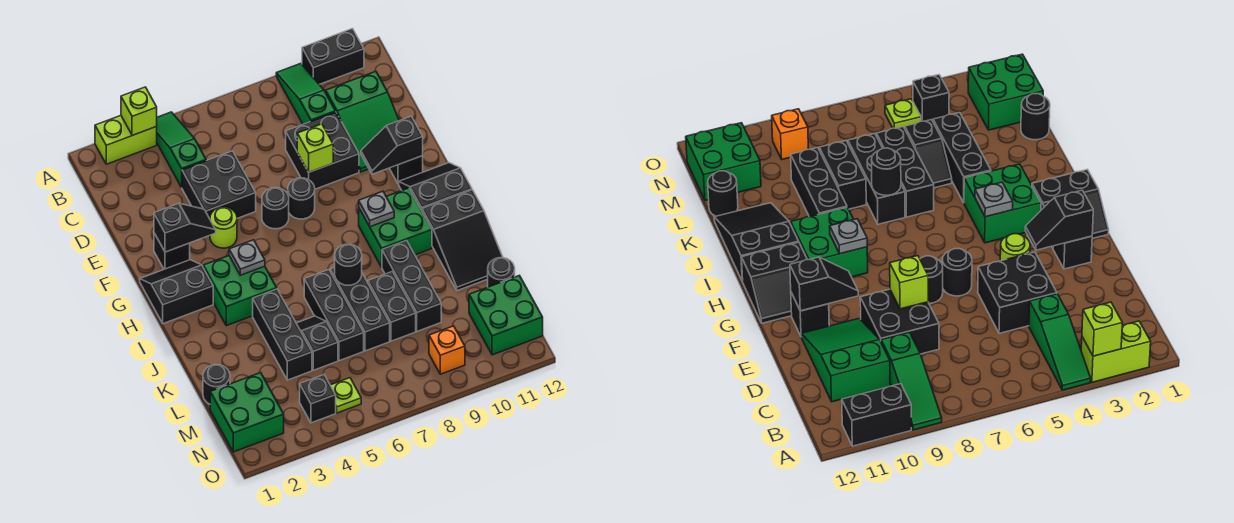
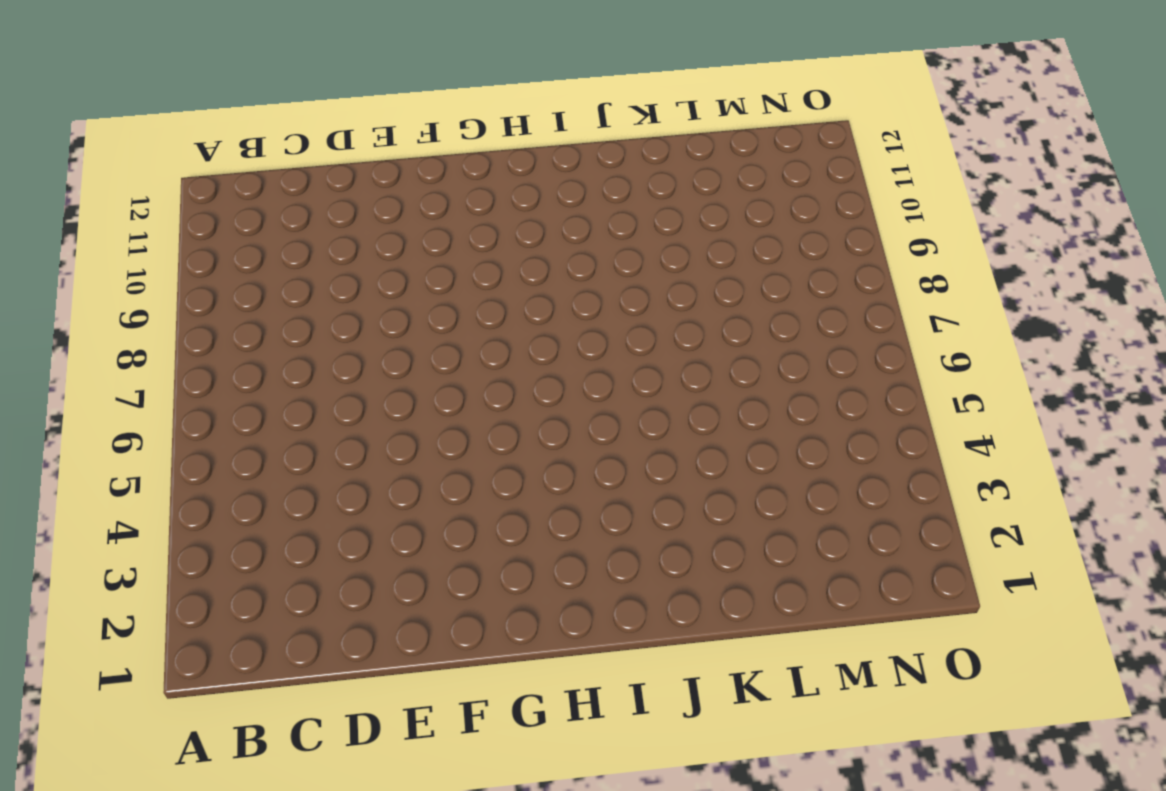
none -> lime 1x2 brick [95,116,157,164]
none -> green 1x3 slope [156,112,206,187]
none -> green 1x3 slope [276,63,336,124]
none -> black 1x2 brick [302,29,364,84]

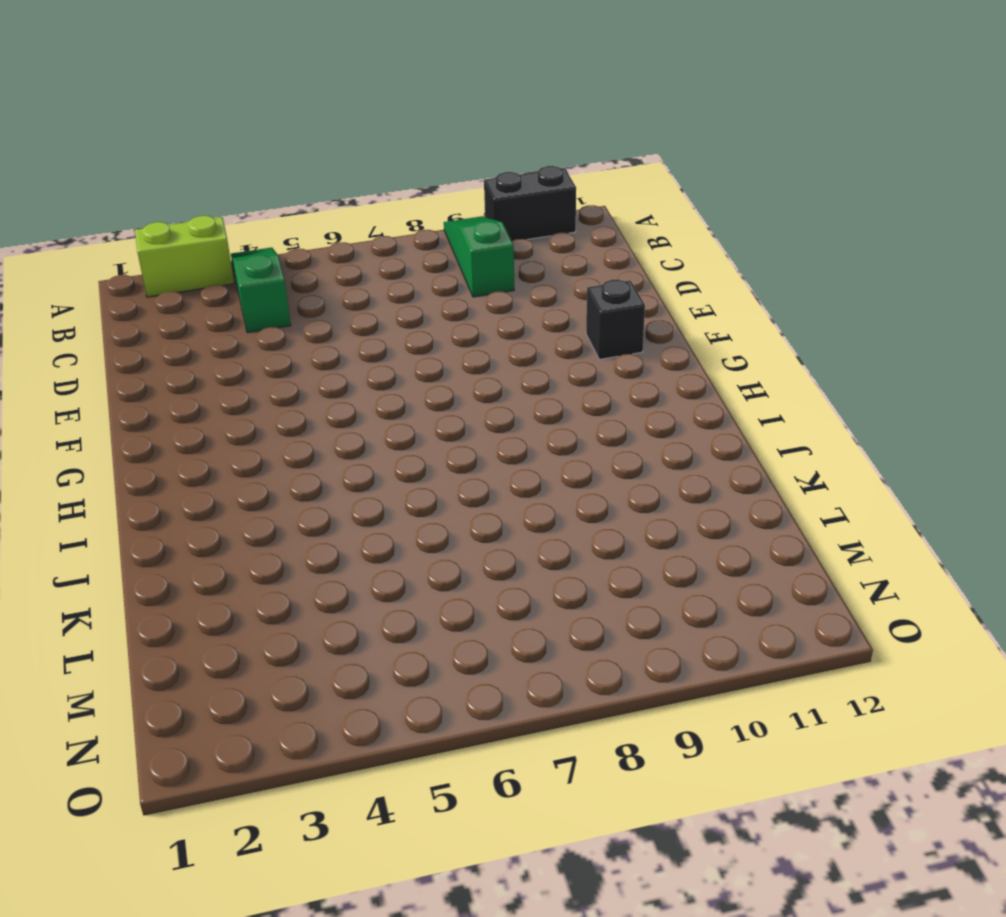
none -> green 2x3 slope [326,71,399,172]
none -> black 2x2 brick [182,151,256,219]
none -> black 2x2 brick [286,112,359,189]
none -> black 1x1 brick [154,233,190,269]

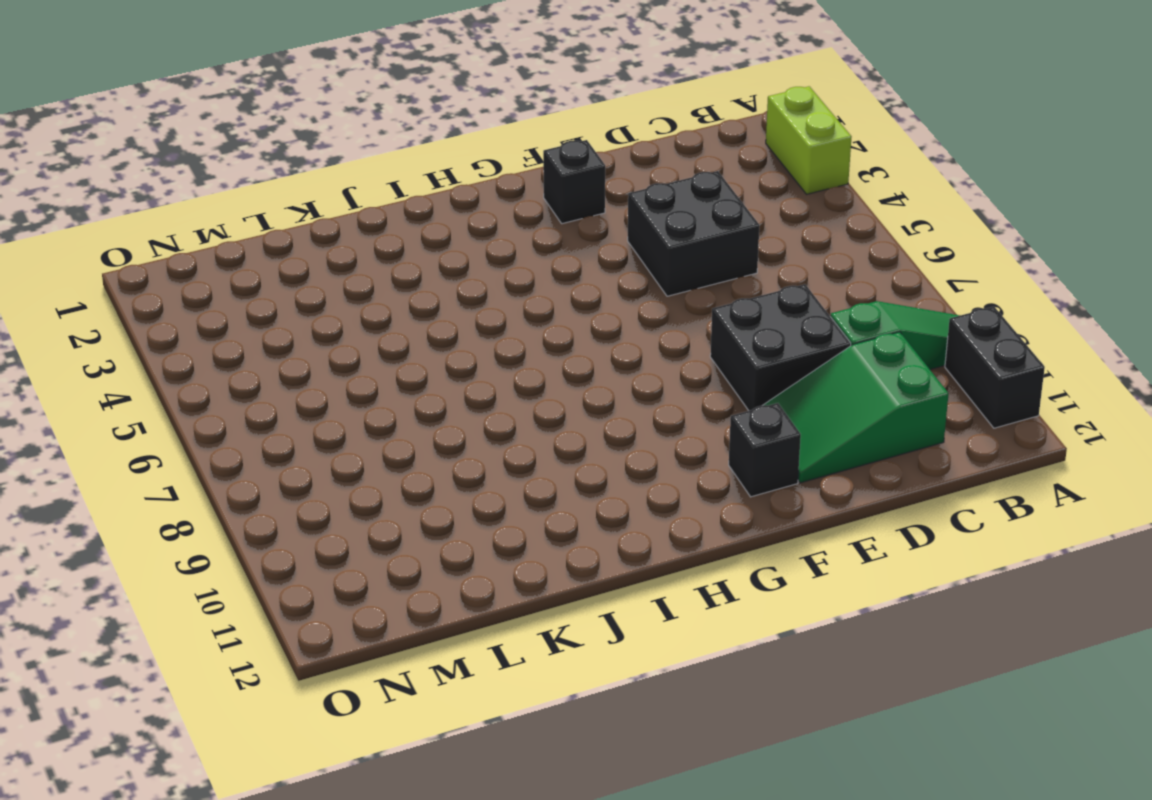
none -> green 1x3 slope [156,112,206,187]
none -> lime 1x1 round brick [210,207,237,248]
none -> black 1x1 round brick [262,188,289,229]
none -> black 1x1 round brick [287,178,315,219]

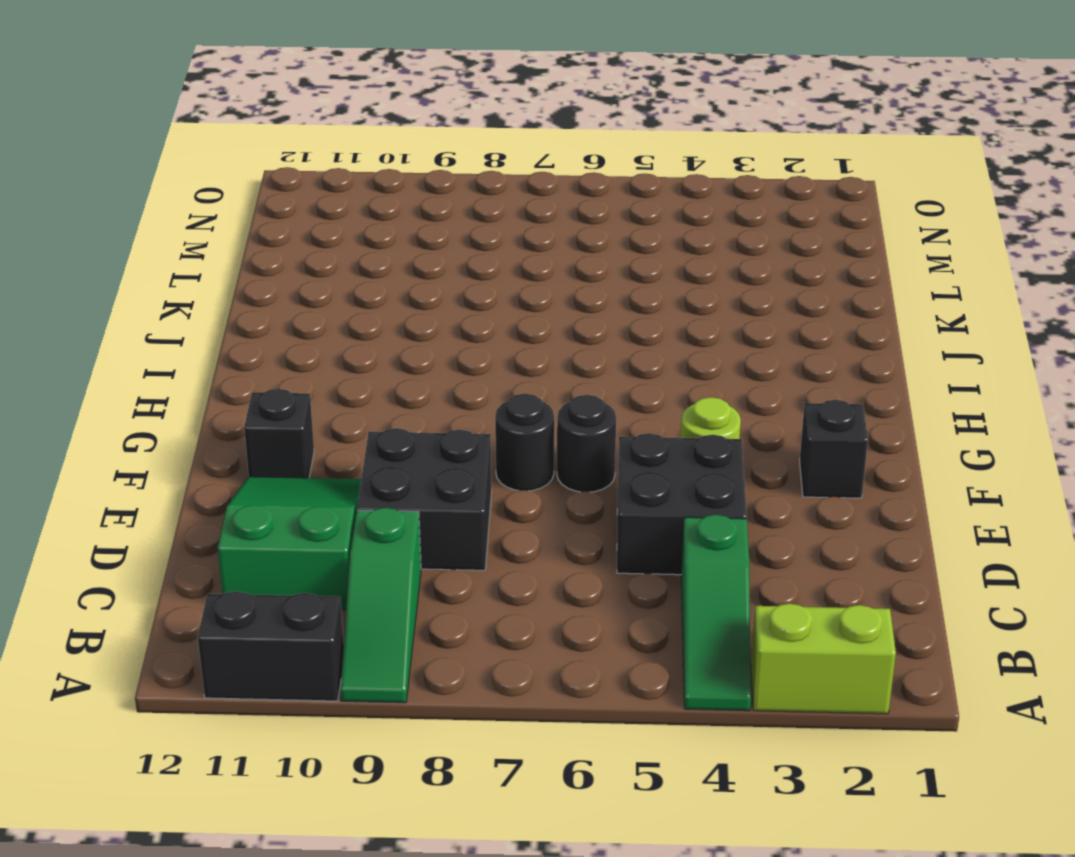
none -> black 2x2 slope [140,260,213,324]
none -> black 2x2 slope [399,163,472,210]
none -> green 2x2 brick [203,256,277,326]
none -> green 2x2 brick [359,188,432,267]

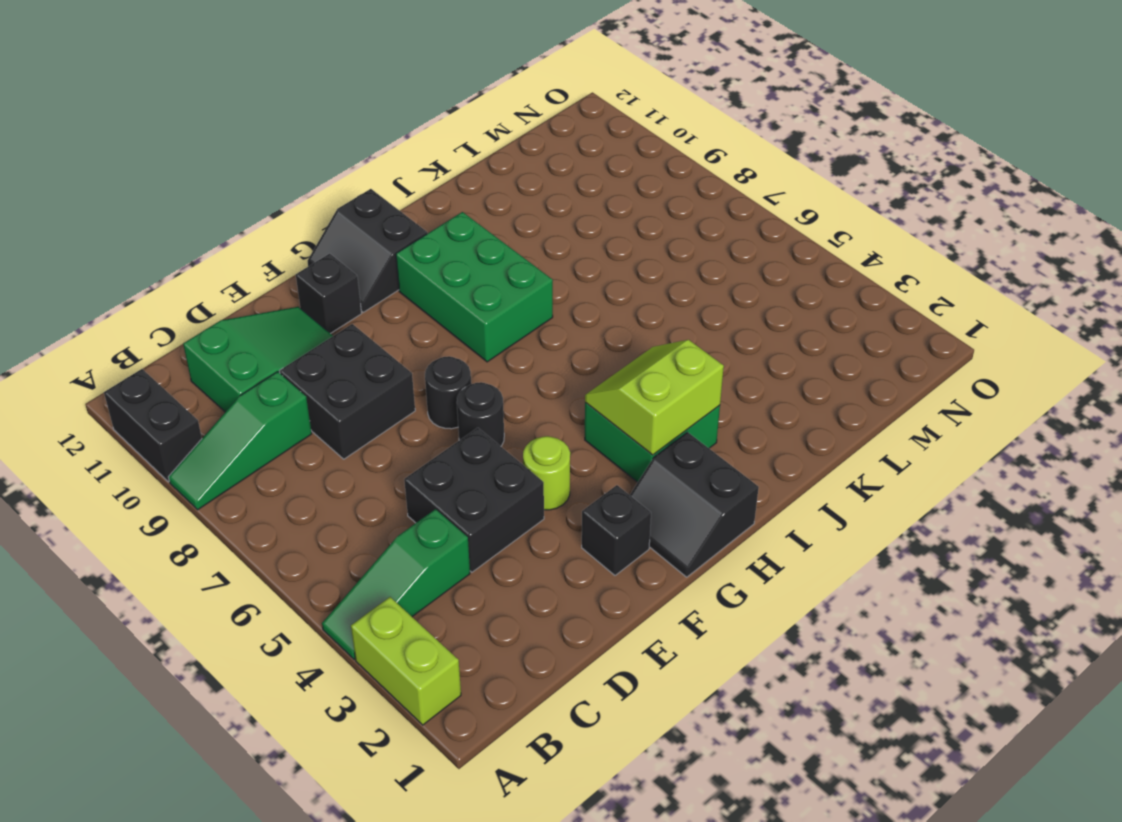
lime 2x2 slope [585,340,724,455] -> grey 1x1 plate [229,240,265,275]
green 2x3 brick [396,212,553,362] -> green 2x2 brick [359,188,432,267]
none -> black 2x3 slope [422,190,503,291]
none -> black 1x3 brick [253,289,312,380]
none -> black 1x3 brick [304,270,364,361]
none -> black 1x3 brick [330,267,390,351]

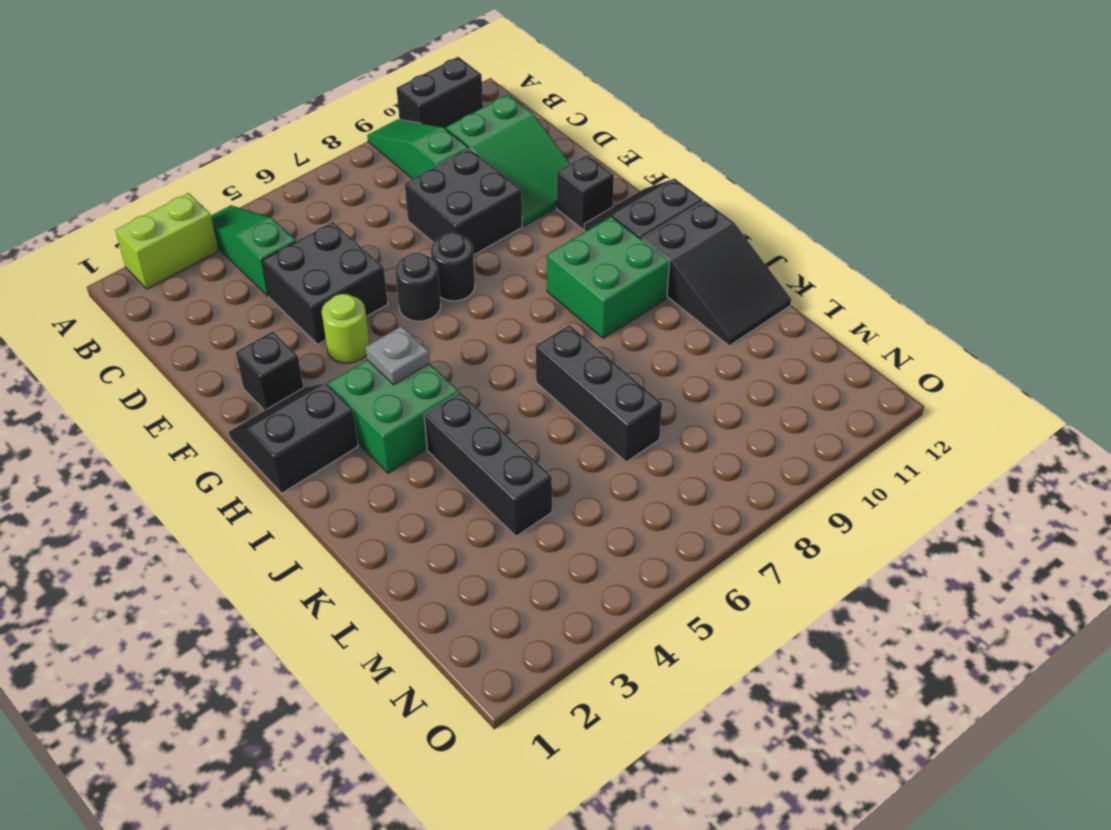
none -> black 1x3 brick [304,270,364,361]
none -> black 1x3 brick [382,241,441,331]
none -> black 1x2 slope [296,316,338,370]
none -> black 1x2 brick [368,272,416,341]

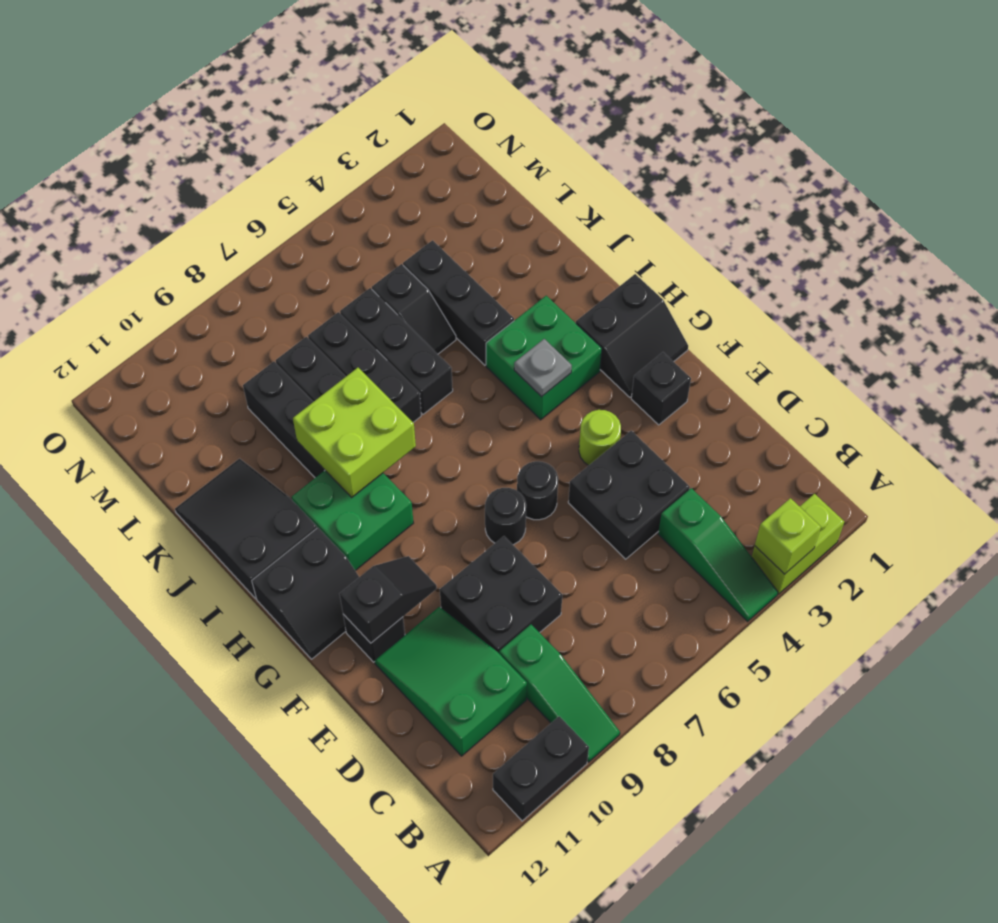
lime 2x2 brick [293,368,416,497] -> none
none -> black 1x1 round brick [203,364,230,404]
none -> black 1x1 round brick [488,258,515,287]
none -> green 2x2 brick [210,373,284,452]
none -> green 2x2 brick [469,275,543,355]

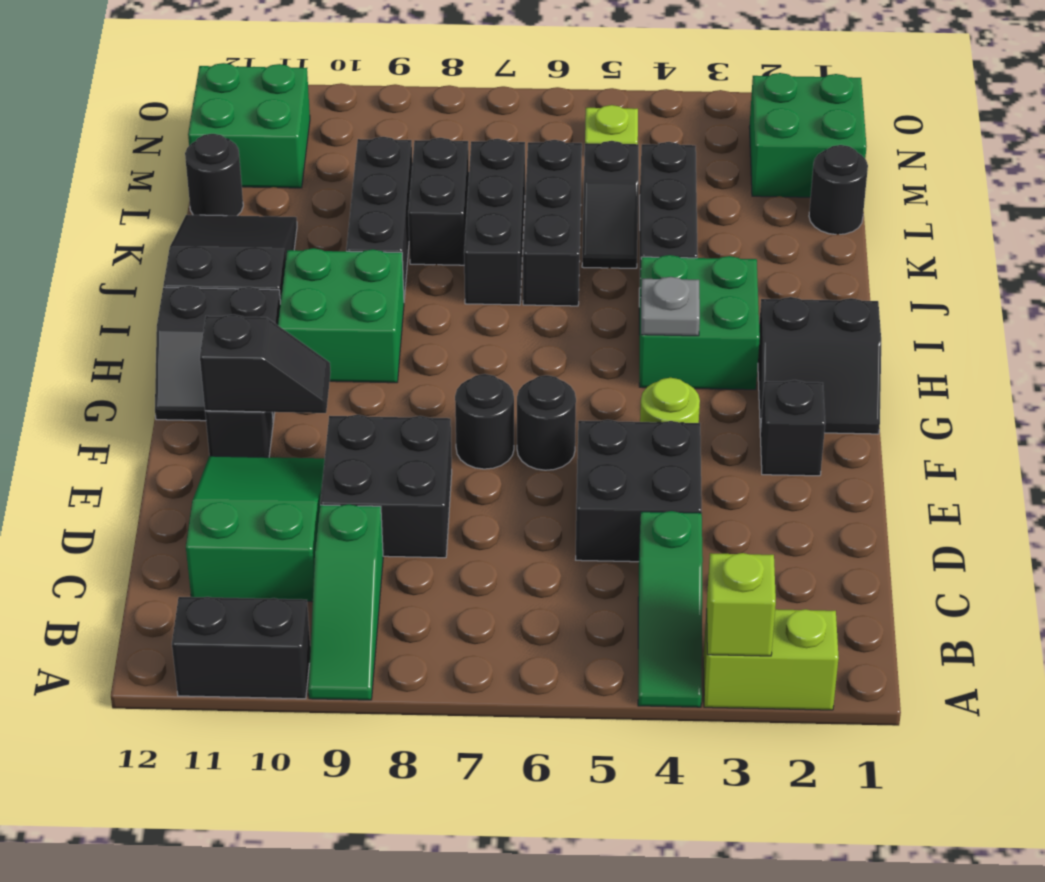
none -> black 1x1 brick [300,375,336,423]
none -> orange 1x1 brick [429,326,465,374]
none -> lime 1x1 brick [297,124,333,172]
none -> black 1x2 slope [154,203,216,252]

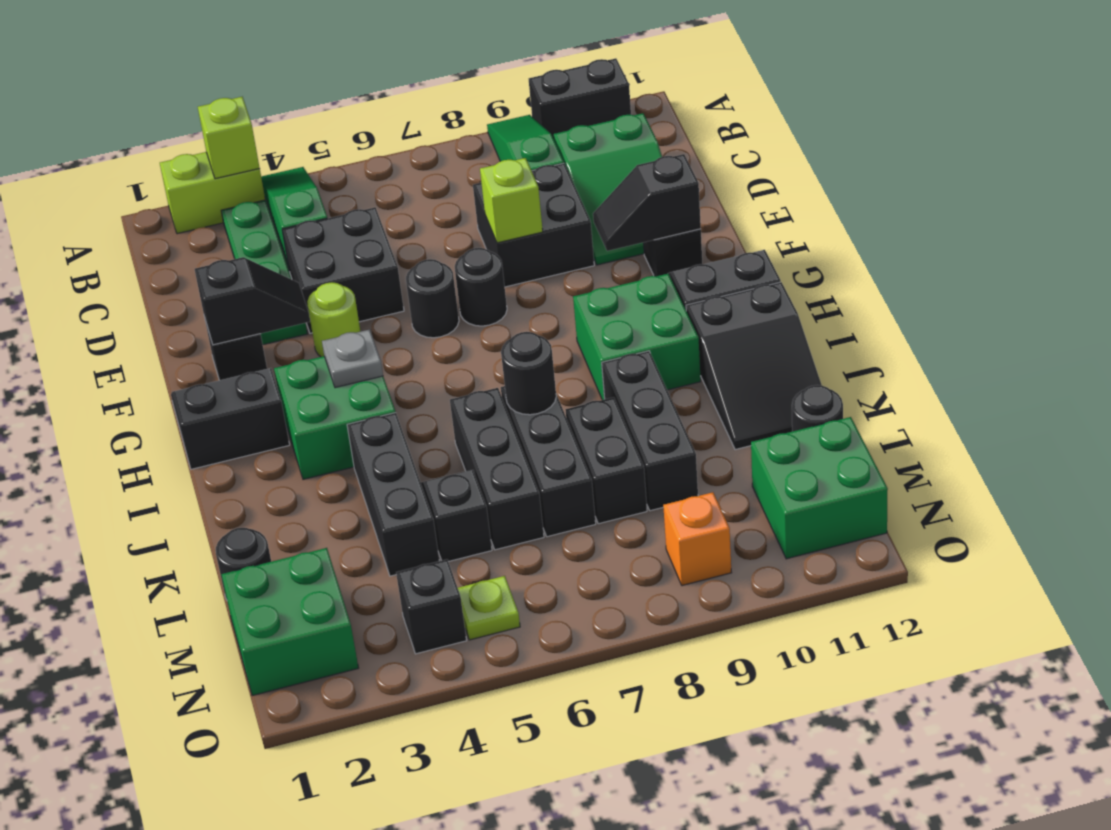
green 1x4 plate [221,200,307,345] -> none
none -> grey 1x1 plate [359,191,394,227]

